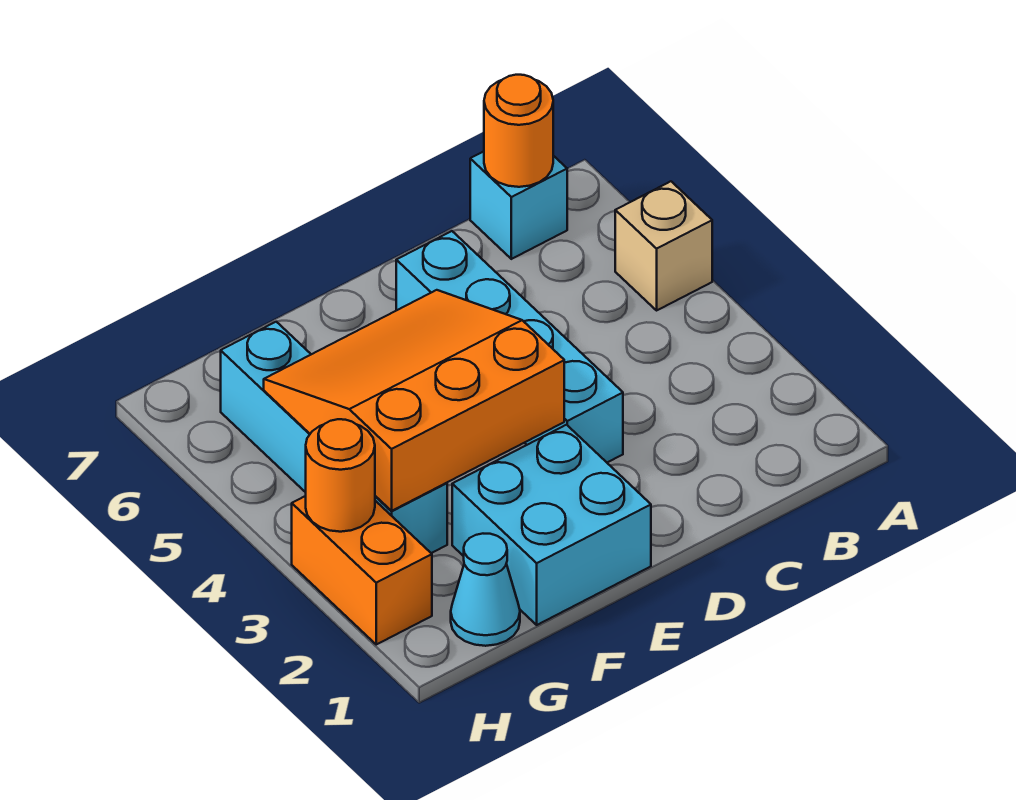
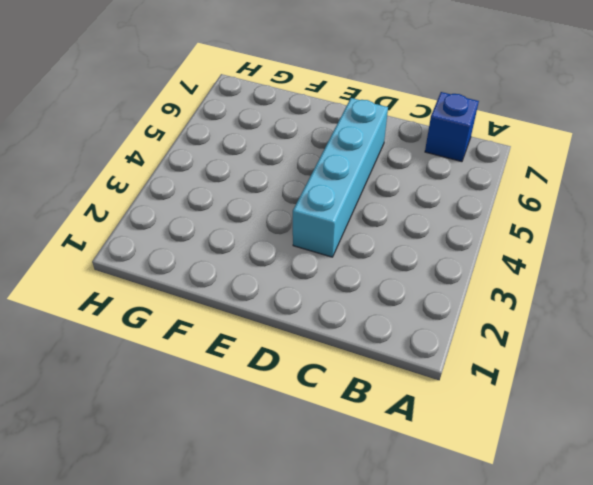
blue 1x1 brick [425,92,479,162] -> cyan 1x1 brick [470,151,567,259]
none -> tan 1x1 brick [615,181,712,310]
none -> cyan 2x2 brick [452,425,651,625]

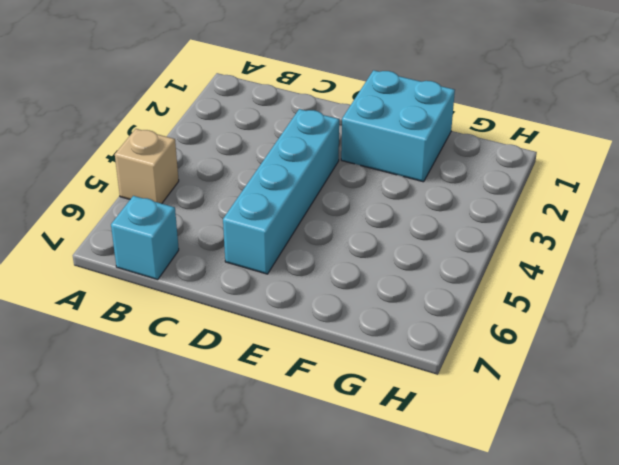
none -> cyan 1x1 cone [451,534,520,646]
none -> cyan 1x4 brick [221,322,447,553]

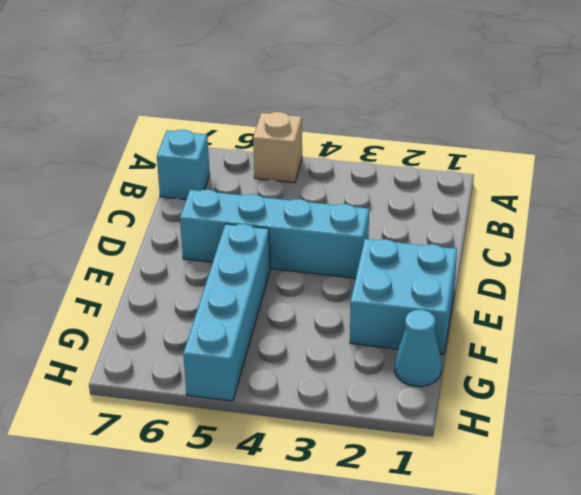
cyan 1x4 brick [183,224,270,401] -> cyan 1x4 brick turned to [221,322,447,553]
none -> orange 1x2 brick [292,496,432,644]
none -> orange 1x1 round brick [484,75,553,187]

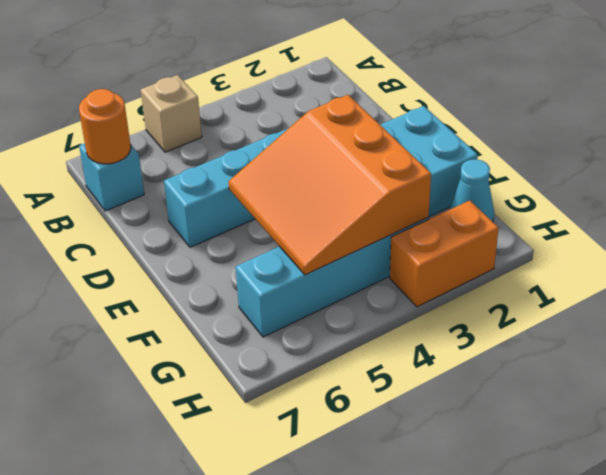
none -> orange 1x1 round brick [306,419,375,532]

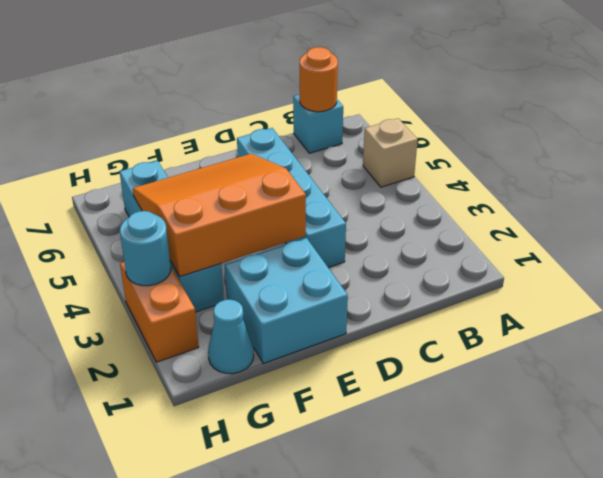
cyan 1x1 round brick [120,211,171,286] -> orange 1x1 round brick [306,419,375,532]

